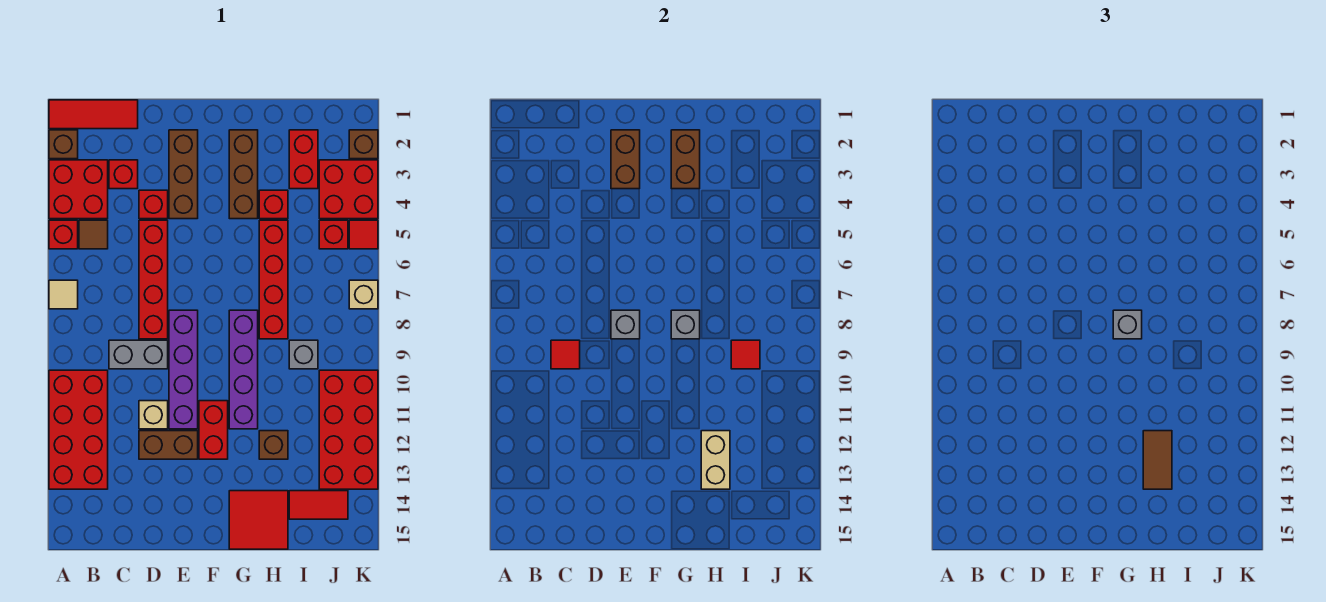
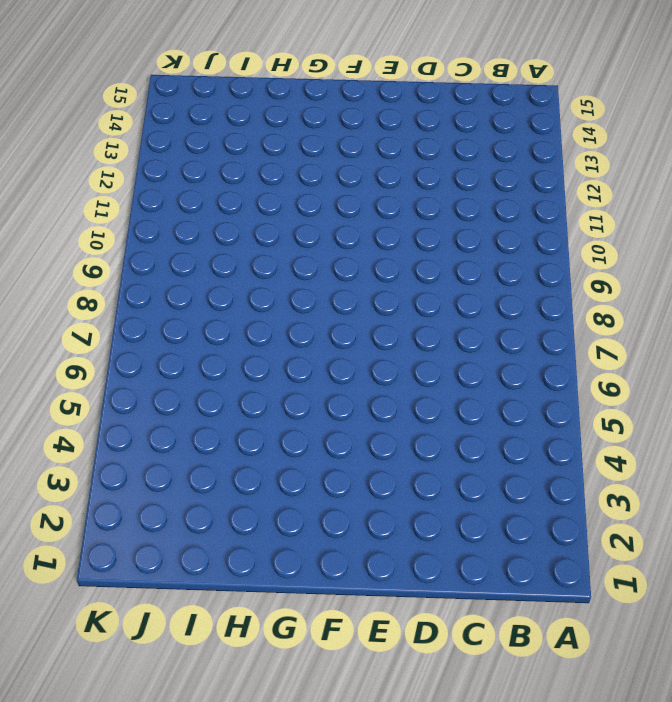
none -> red 1x3 tile [49,100,138,129]
none -> brown 1x1 brick [49,130,78,159]
none -> red 2x2 brick [49,160,108,219]
none -> red 1x1 brick [49,220,78,249]

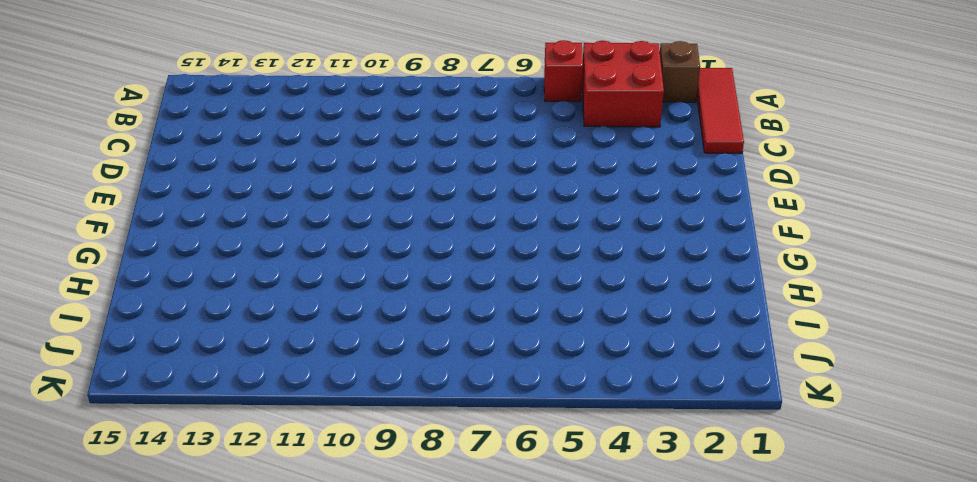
none -> tan 1x1 tile [49,280,78,309]
none -> red 2x4 brick [49,370,108,489]
none -> brown 1x1 tile [79,220,108,249]
none -> red 1x1 brick [109,160,138,189]

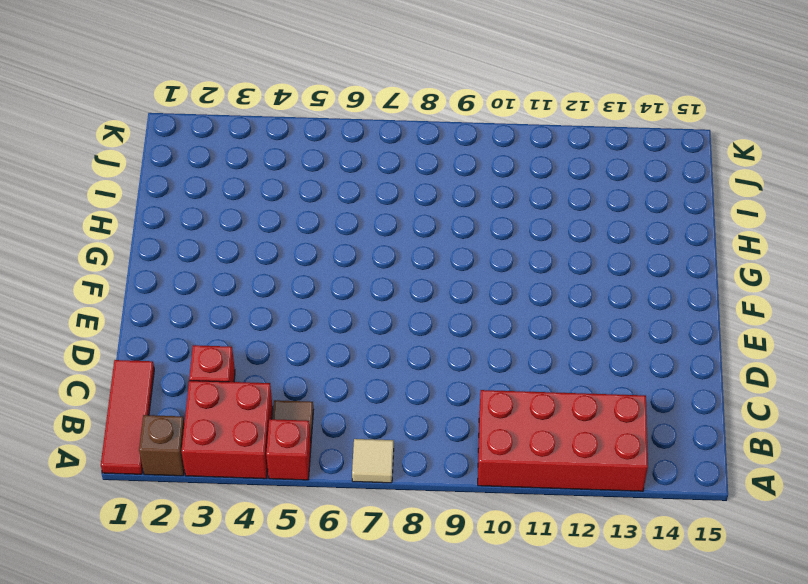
none -> grey 1x2 brick [109,340,168,369]
none -> red 1x1 brick [139,190,168,219]
none -> red 1x4 brick [139,220,168,339]
none -> tan 1x1 brick [139,401,168,429]

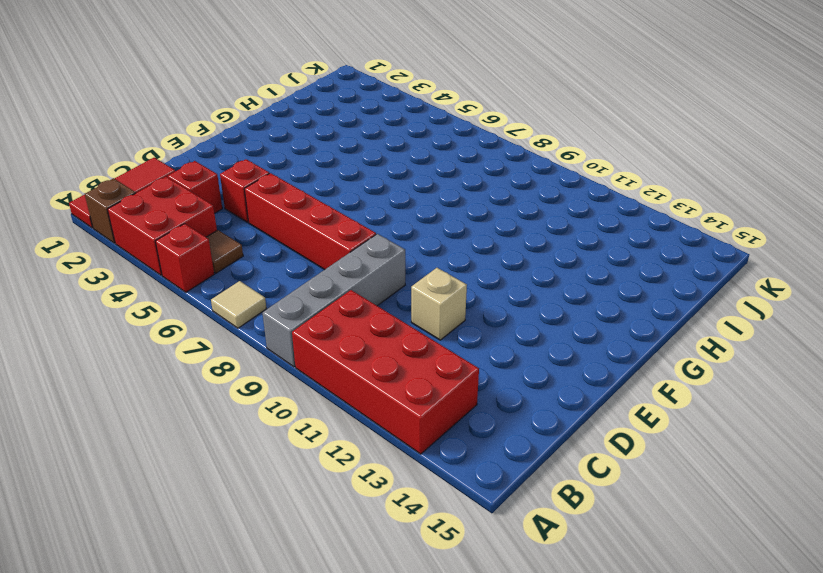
grey 1x4 brick [263,234,405,367] -> grey 1x2 brick [109,340,168,369]
none -> brown 1x2 brick [139,431,198,459]
none -> brown 1x3 brick [169,130,198,219]
none -> purple 1x4 brick [169,310,198,429]
none -> red 1x2 brick [199,401,228,459]

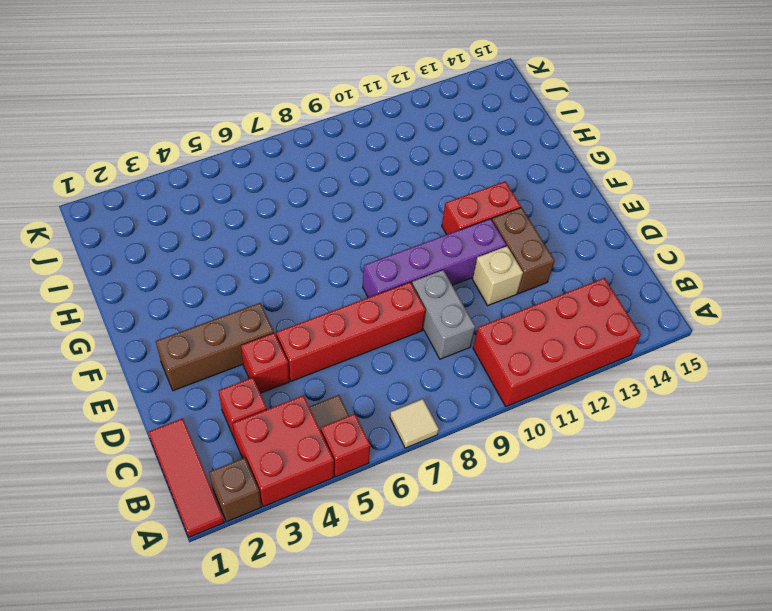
none -> brown 1x3 brick [229,130,258,219]
none -> purple 1x4 brick [229,310,258,429]
none -> red 2x2 tile [229,491,288,549]
none -> red 1x1 brick [259,190,288,219]

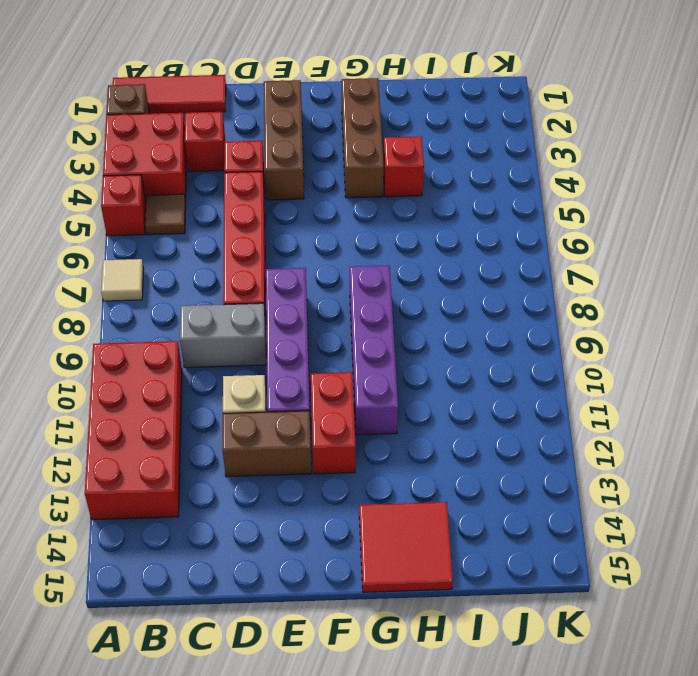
none -> red 1x4 brick [259,220,288,339]
none -> brown 1x1 brick [259,431,288,459]
none -> red 1x2 brick [289,130,318,189]
none -> grey 1x1 brick [289,340,318,369]

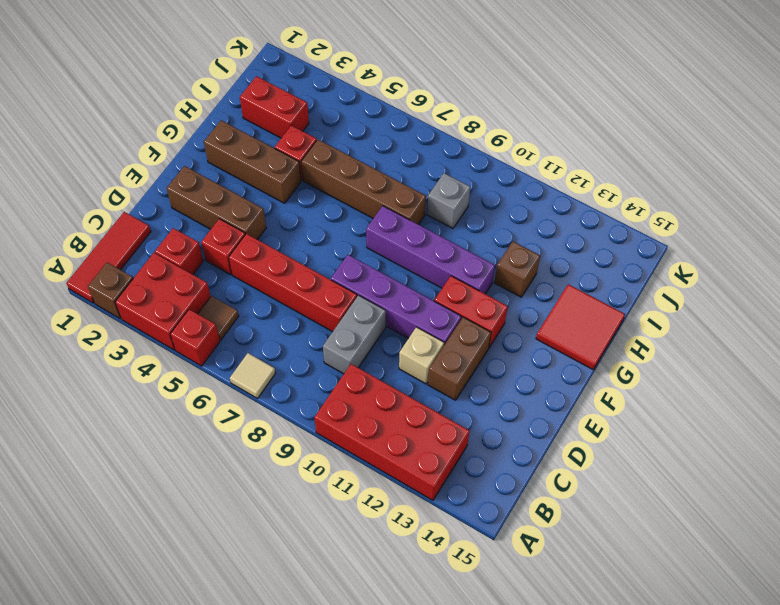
brown 1x4 brick [301,140,426,225] -> red 1x4 brick [259,220,288,339]
none -> red 1x2 tile [289,491,348,519]
none -> red 2x2 brick [319,160,378,219]
none -> red 1x1 brick [319,220,348,249]
none -> red 2x4 brick [319,370,378,489]

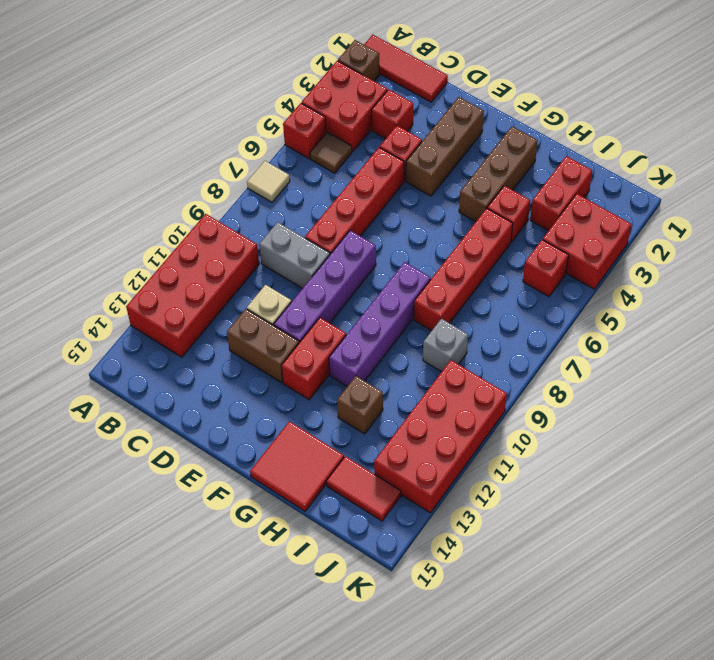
none -> brown 1x1 brick [349,130,378,159]
none -> red 1x1 tile [349,220,378,249]
none -> tan 1x1 brick [349,280,378,309]
none -> red 1x1 tile [551,340,580,369]

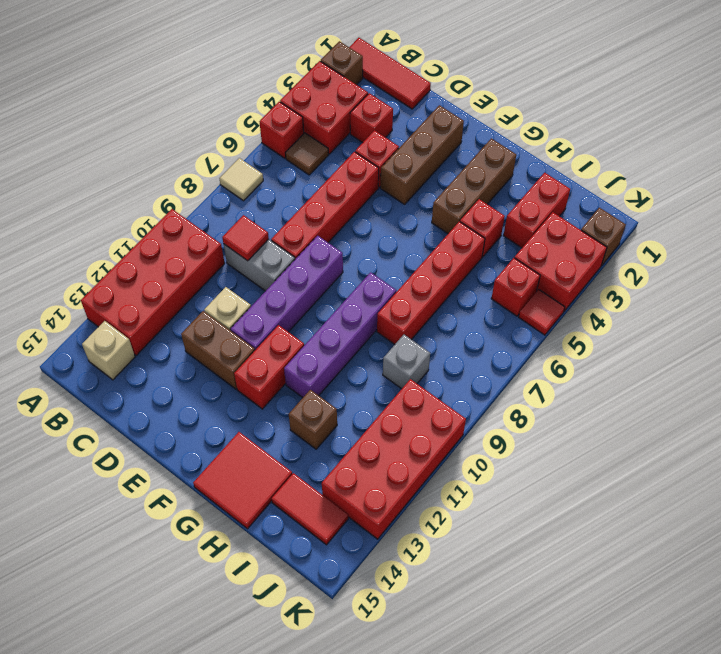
tan 1x1 brick [82,321,135,380] -> tan 1x1 brick moved to [349,280,378,309]
none -> brown 1x2 brick [611,130,640,189]
none -> grey 1x1 brick [611,310,640,339]
none -> brown 1x2 brick [671,130,700,189]
none -> grey 1x1 brick [671,310,700,339]

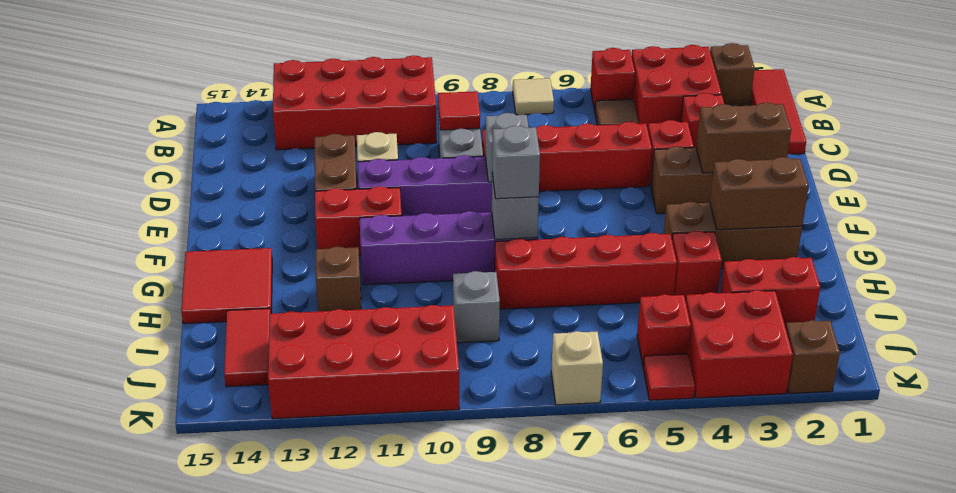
none -> tan 1x2 brick [701,431,730,489]
none -> red 1x1 tile [731,340,760,369]
none -> brown 1x2 tile [1143,431,1172,489]

